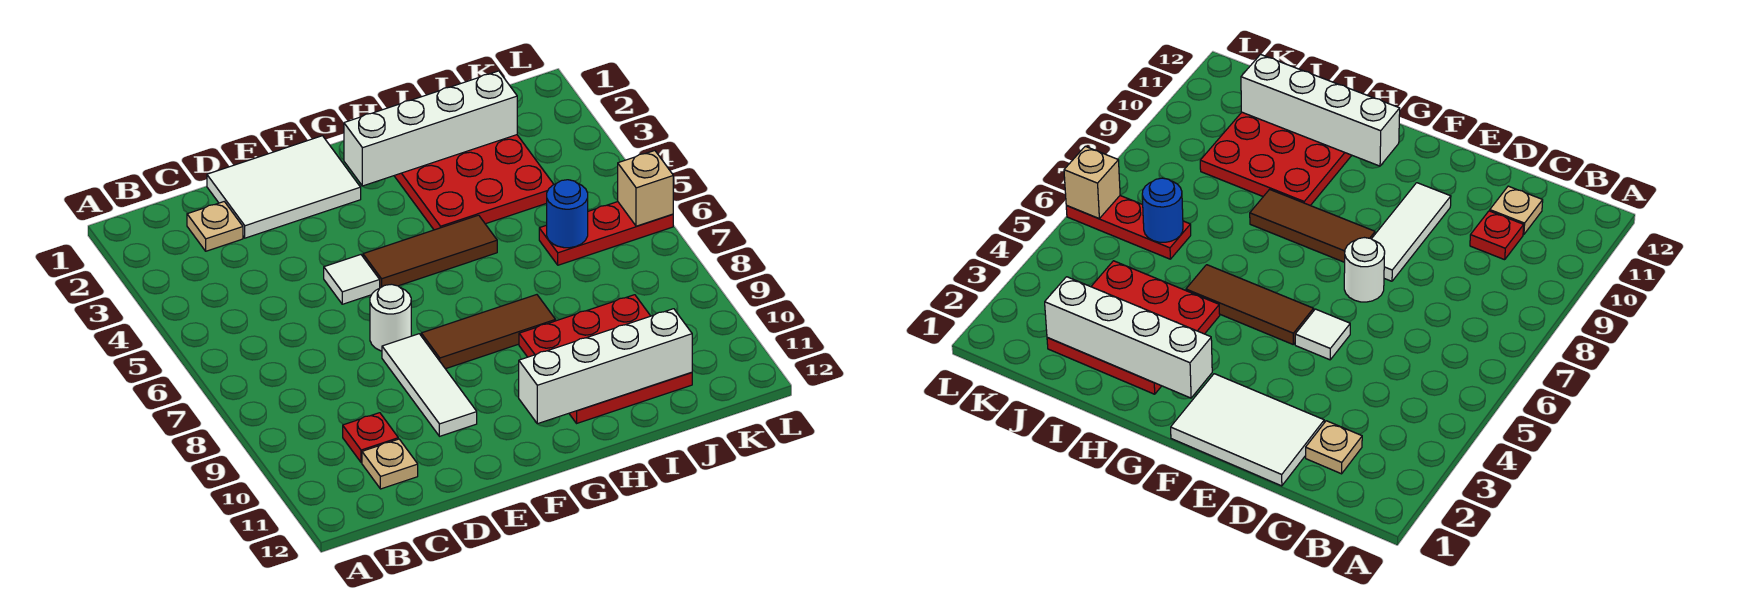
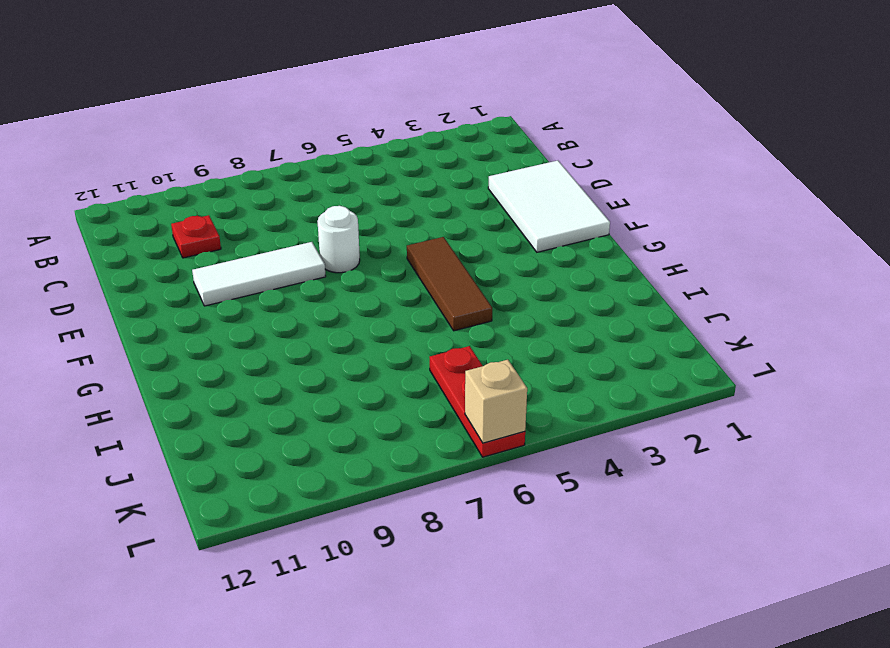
none -> tan 1x1 plate [187,202,243,251]
none -> tan 1x1 plate [362,439,418,489]
none -> white 1x1 tile [324,255,380,304]

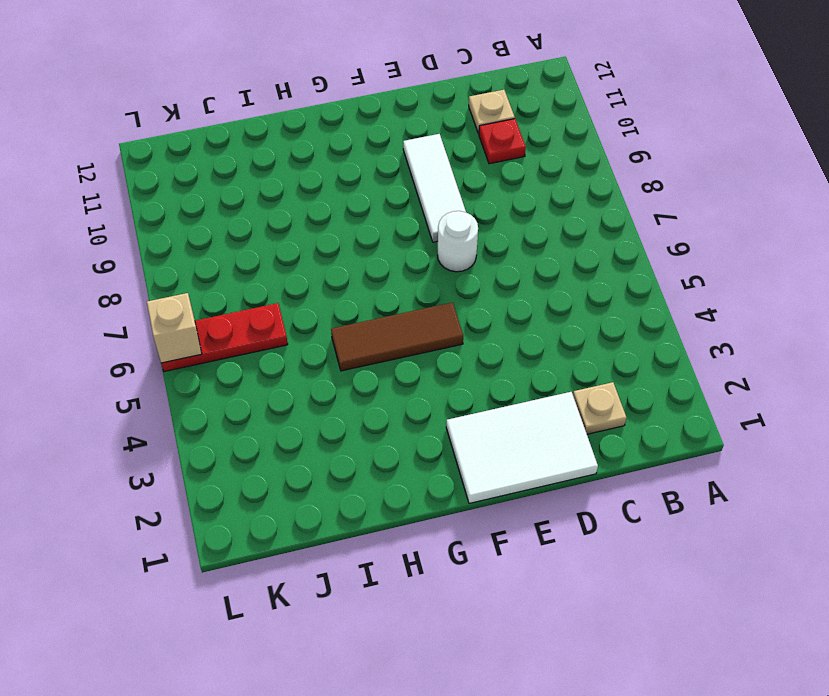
none -> white 1x1 tile [324,255,380,304]
none -> brown 1x3 tile [421,295,556,369]
none -> red 3x3 plate [394,135,554,230]

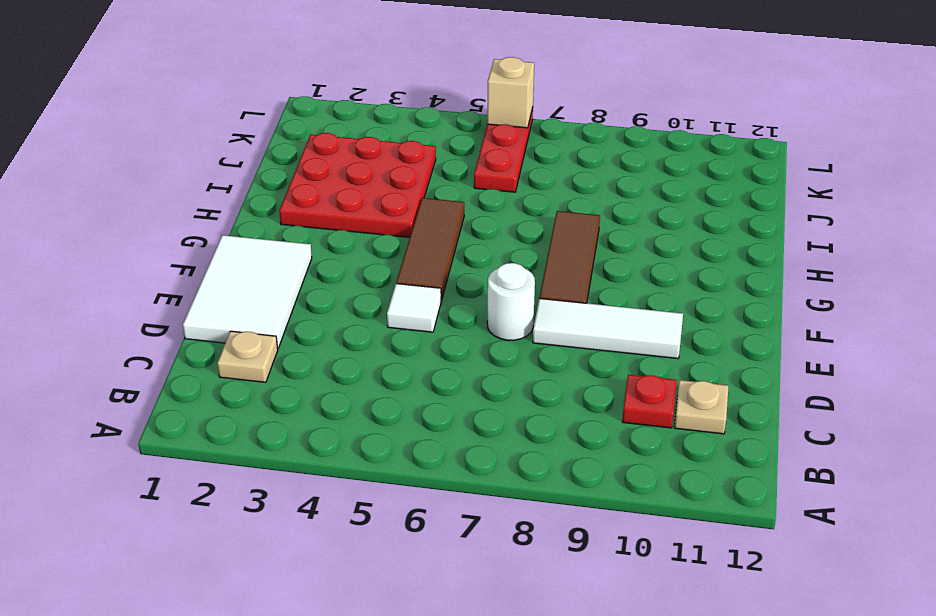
none -> red 3x3 plate [519,295,692,423]
none -> white 1x4 brick [344,71,517,186]
none -> white 1x4 brick [519,309,692,424]

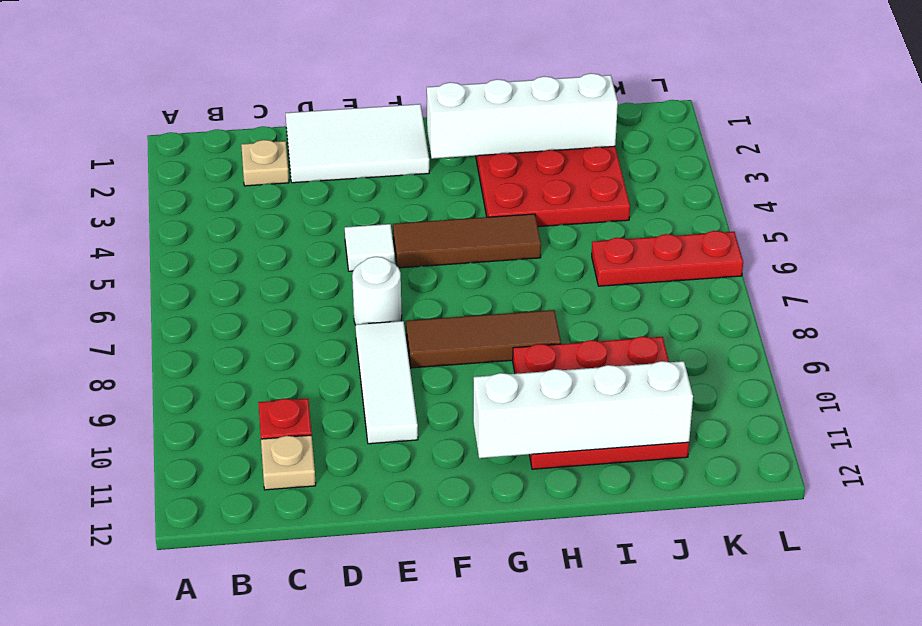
none -> blue 1x1 round brick [547,180,588,248]
none -> tan 1x1 brick [618,151,673,226]

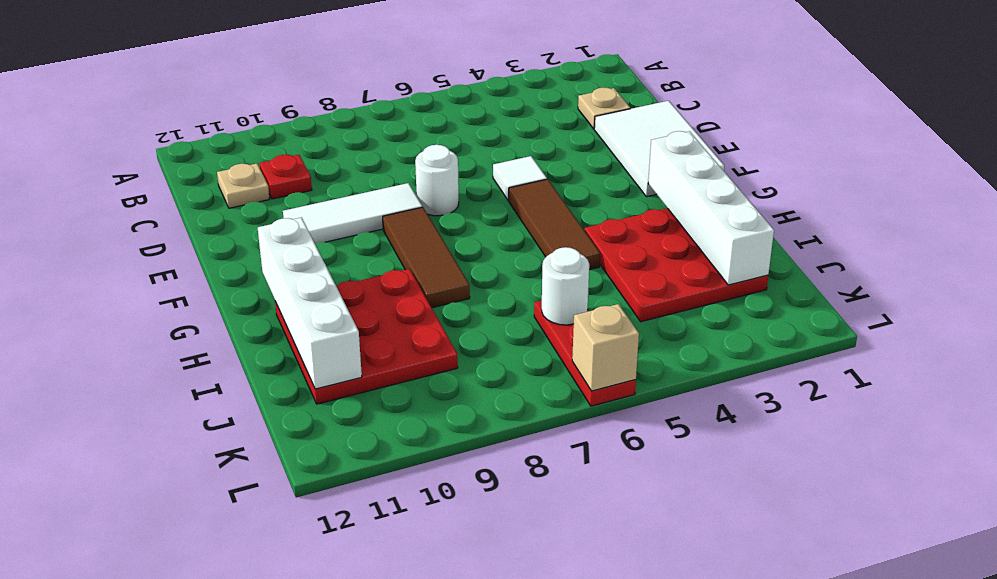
white 1x1 round brick [542,247,589,325] -> blue 1x1 round brick [547,180,588,248]

